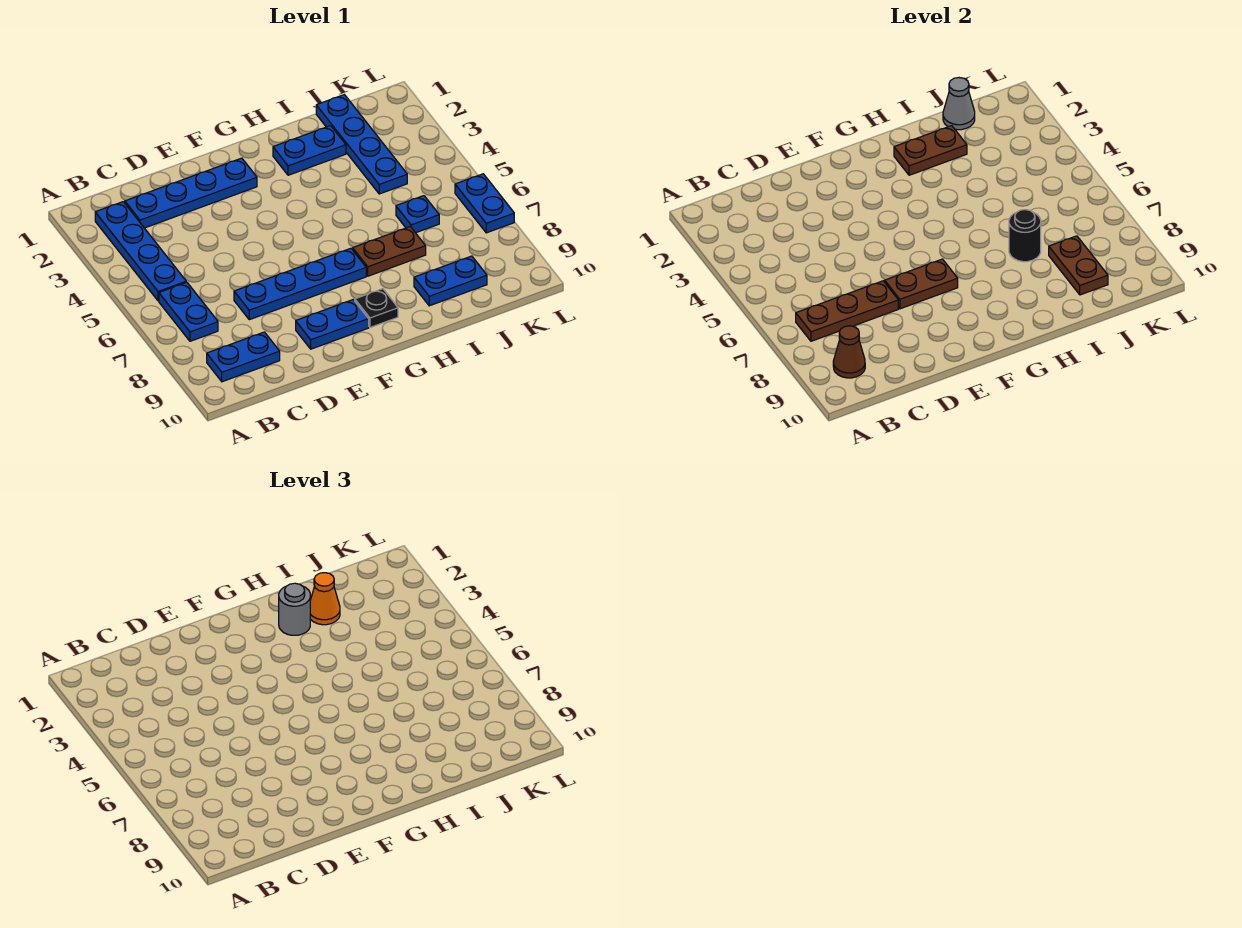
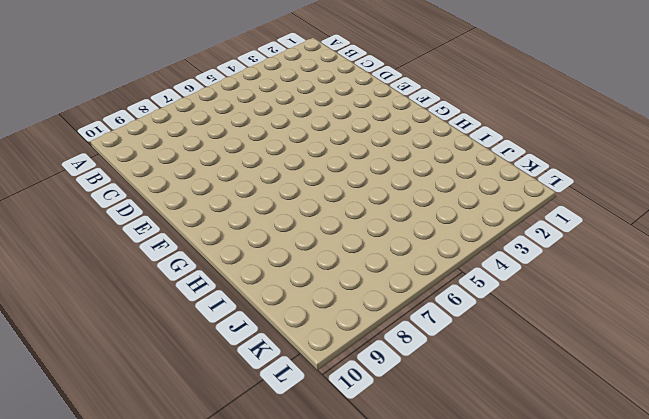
none -> blue 1x4 plate [95,202,186,301]
none -> blue 1x2 plate [159,282,218,341]
none -> blue 1x2 plate [207,332,280,382]

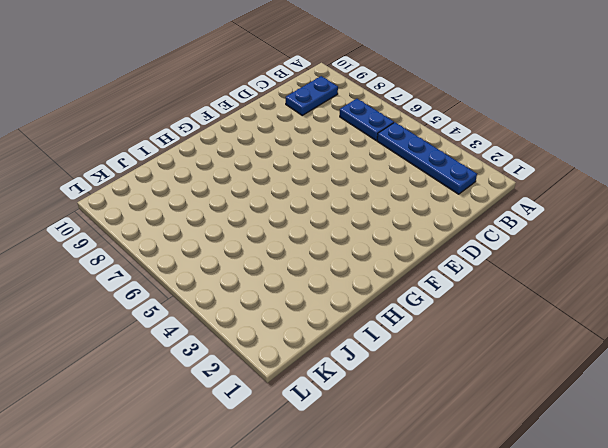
none -> blue 1x4 plate [125,158,257,228]
none -> blue 1x4 plate [234,248,366,320]
none -> blue 1x2 plate [296,300,369,349]

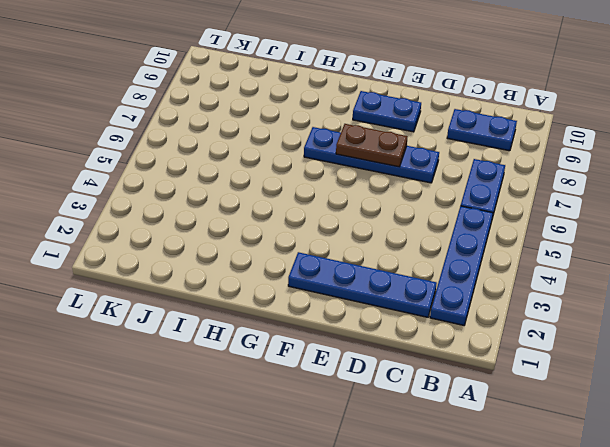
none -> black 1x1 plate [355,289,398,327]
none -> blue 1x2 plate [273,126,346,175]
none -> brown 1x2 plate [353,227,426,276]

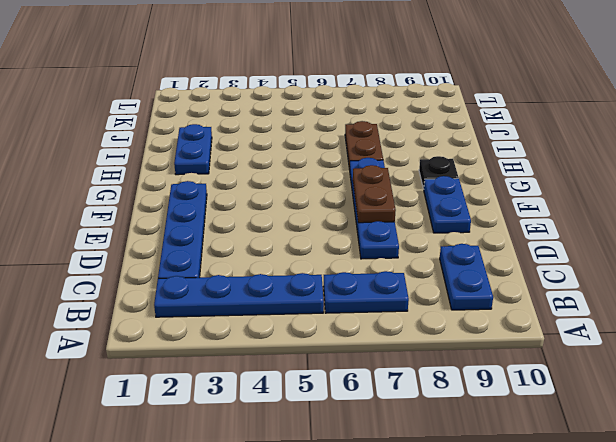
none -> blue 1x2 plate [414,256,487,306]
none -> blue 1x4 plate [316,95,407,194]
none -> blue 1x1 plate [396,196,439,233]

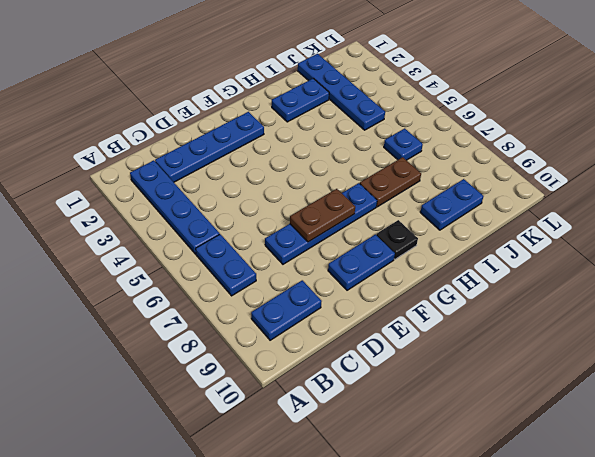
none -> blue 1x2 plate [455,174,514,233]
none -> brown 1x3 plate [796,281,898,341]
none -> brown 1x1 cone [833,326,865,378]

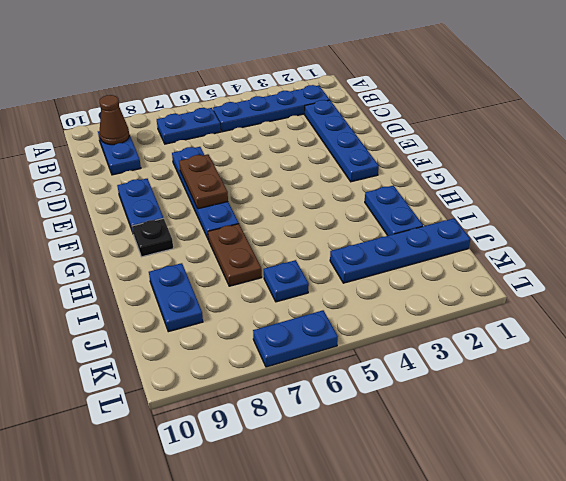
none -> brown 1x3 plate [796,281,898,341]
none -> brown 1x2 plate [894,126,967,175]
none -> black 1x1 round brick [1009,210,1041,262]

